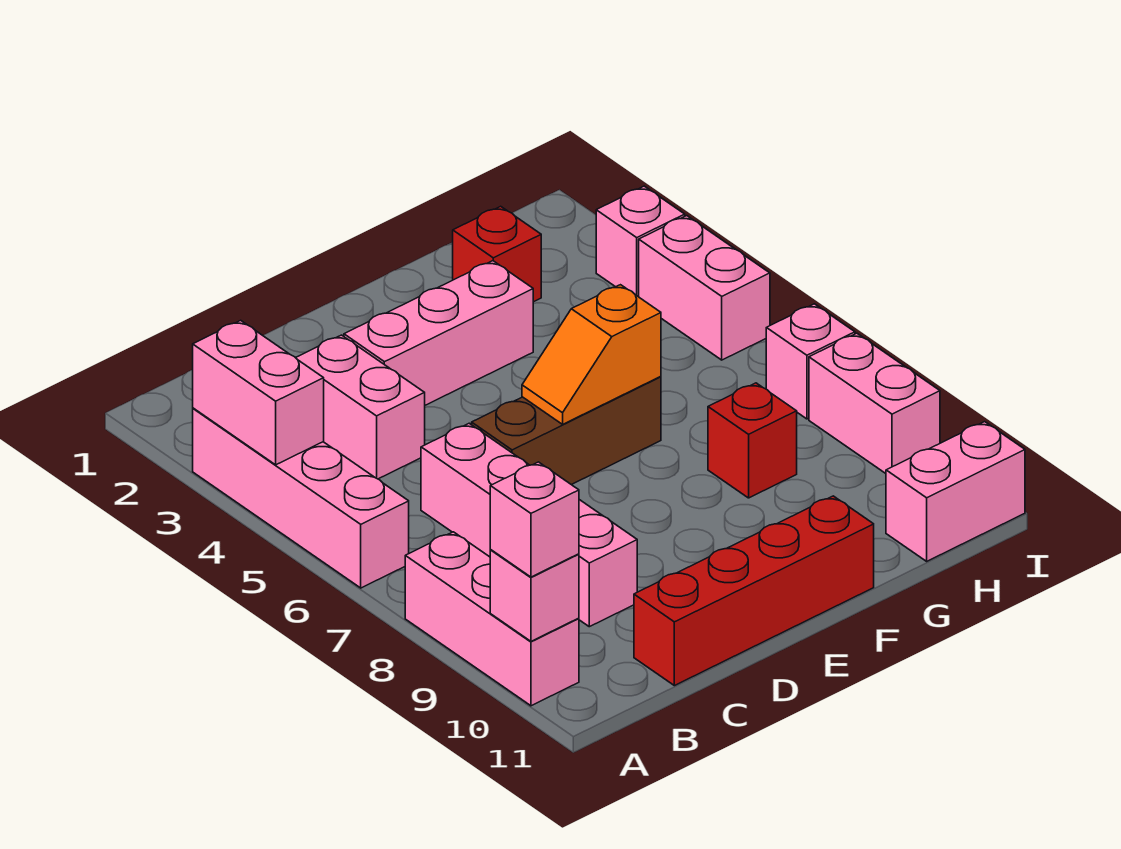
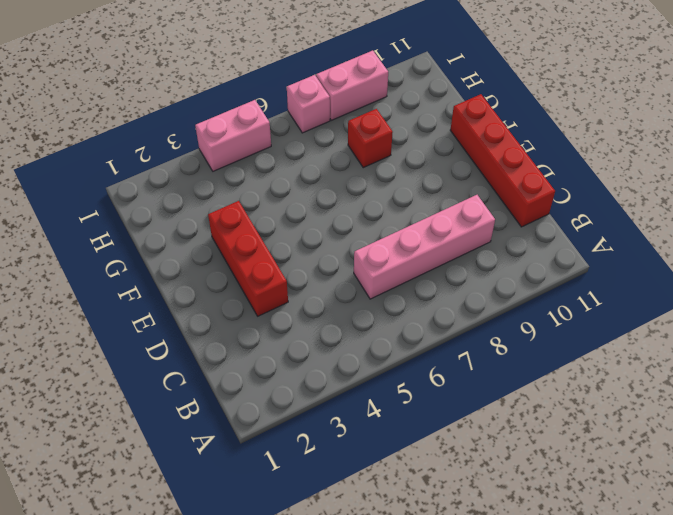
red 1x3 brick [208,201,288,316] -> pink 1x3 brick [344,261,533,405]
none -> pink 1x4 brick [193,408,409,588]
none -> pink 1x3 brick [405,532,579,706]
none -> pink 1x2 brick [296,335,425,479]

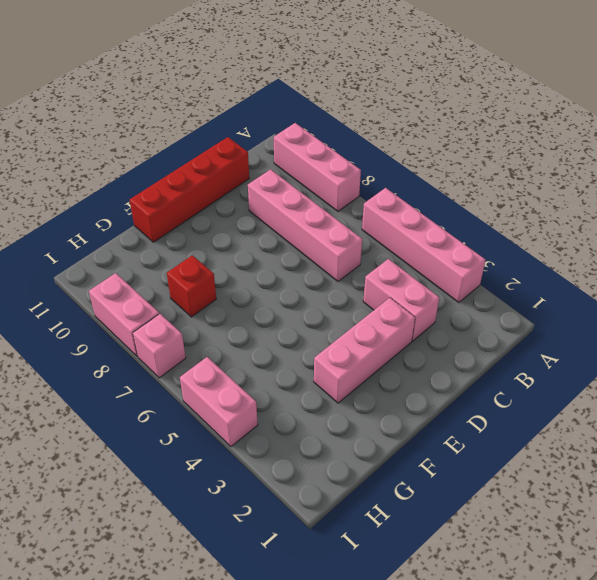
none -> brown 1x3 brick [472,376,661,485]
none -> red 1x1 brick [453,206,541,302]
none -> pink 1x2 brick [886,422,1025,561]

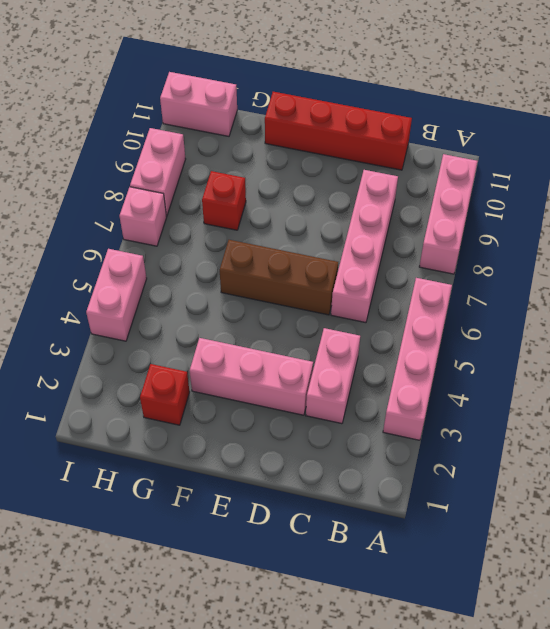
none -> pink 1x1 brick [596,186,685,297]
none -> pink 1x2 brick [193,320,324,465]
none -> pink 1x1 brick [490,550,579,641]

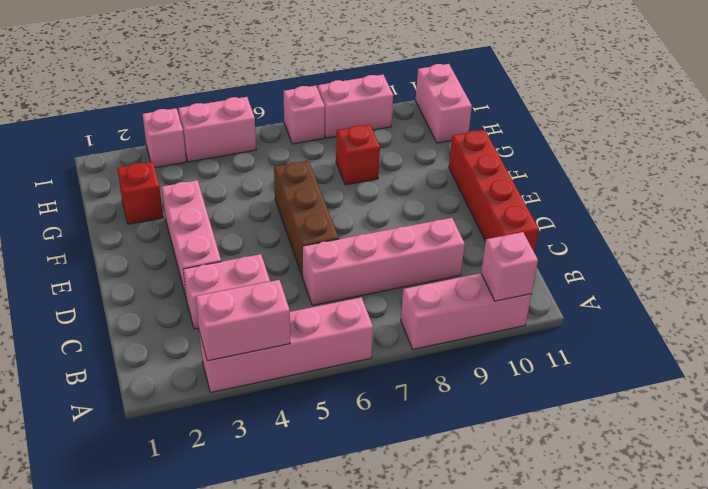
none -> orange 1x2 slope [522,285,661,424]
none -> pink 1x1 brick [490,462,579,577]

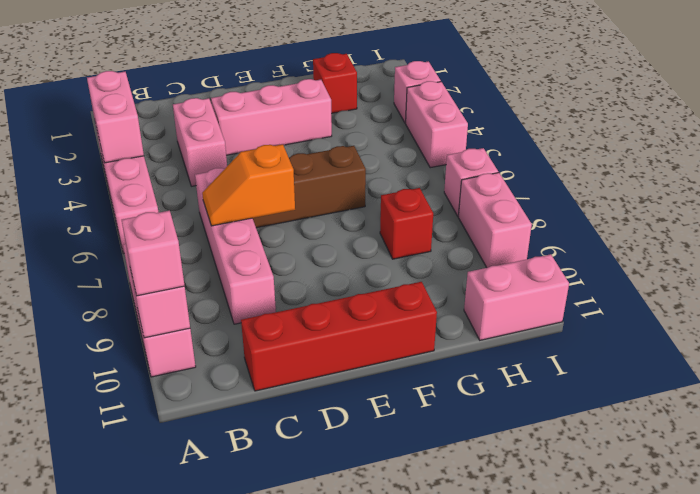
orange 1x2 slope [202,144,295,226] -> orange 1x2 slope moved to [522,285,661,424]

